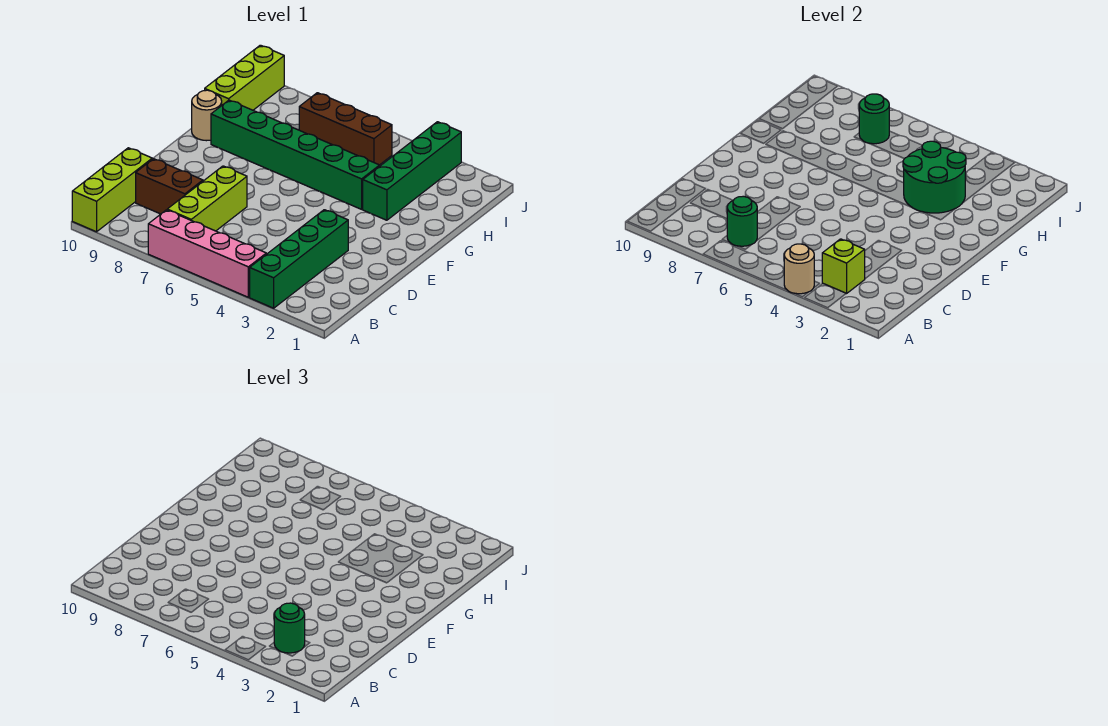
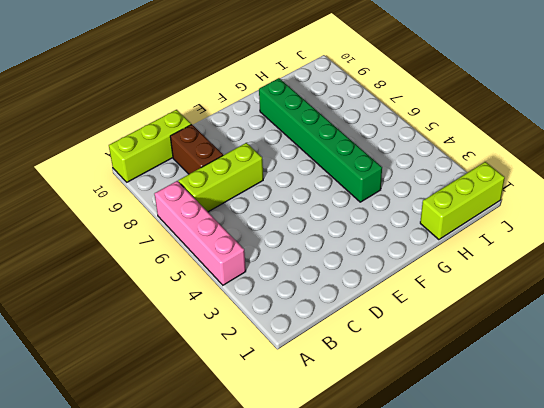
lime 1x3 brick [420,162,505,240] -> lime 1x3 brick moved to [205,45,284,110]
none -> green 1x4 brick [250,210,348,308]
none -> green 1x4 brick [363,122,461,220]
none -> tan 1x1 round brick [192,90,222,141]

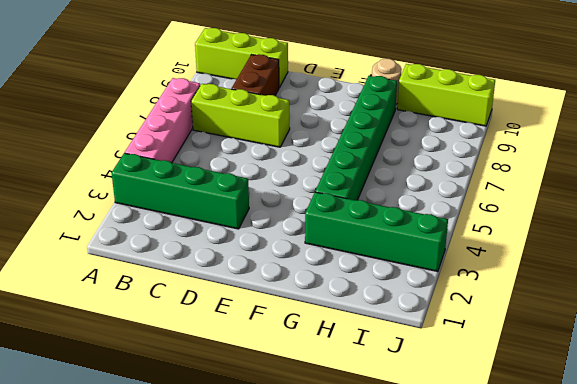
none -> brown 1x3 brick [299,93,392,165]
none -> tan 1x1 round brick [784,244,814,294]
none -> lime 1x1 brick [822,239,865,294]

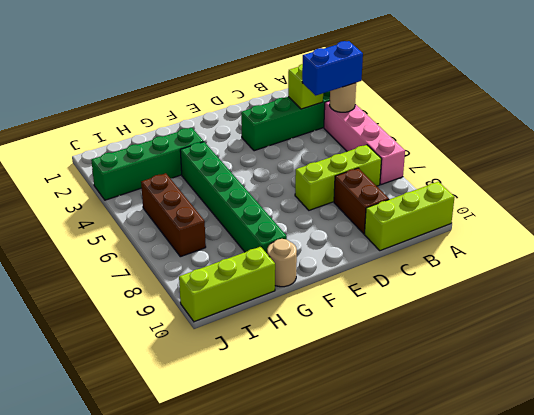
blue 1x2 brick [302,41,363,95] -> none
none -> green 1x1 round brick [727,196,757,246]
none -> green 2x2 round brick [903,141,966,213]
none -> green 1x1 round brick [859,94,889,144]

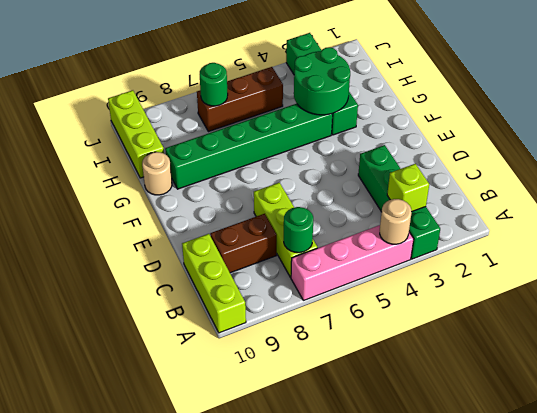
none -> green 1x1 round brick [274,603,305,653]

